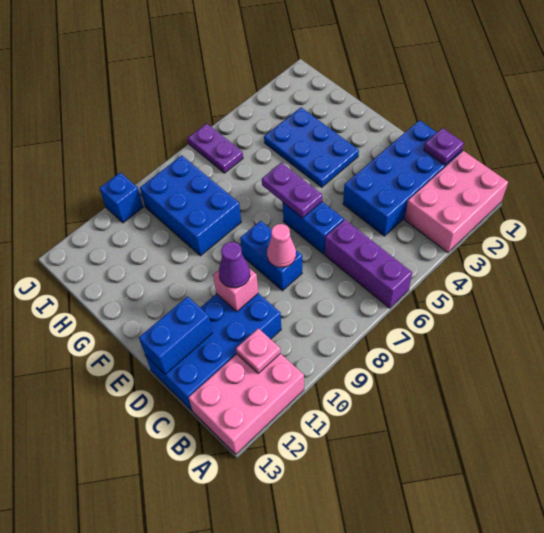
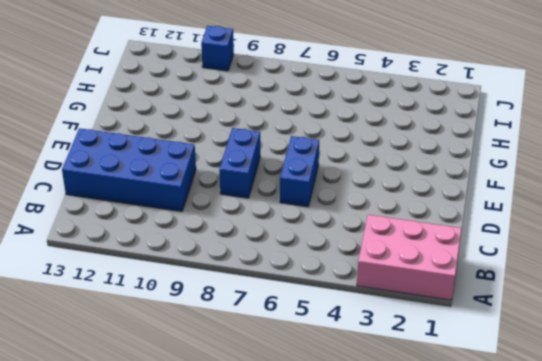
none -> purple 1x3 brick [325,220,412,308]
none -> pink 2x3 brick [188,354,304,454]
none -> blue 2x4 brick [343,120,462,236]

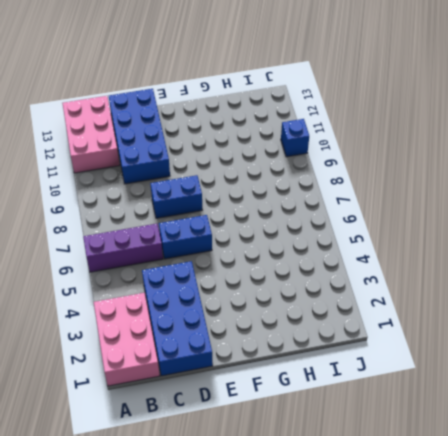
none -> blue 2x3 plate [264,108,359,187]
none -> blue 2x3 brick [140,155,241,256]
none -> purple 1x2 plate [188,123,243,173]

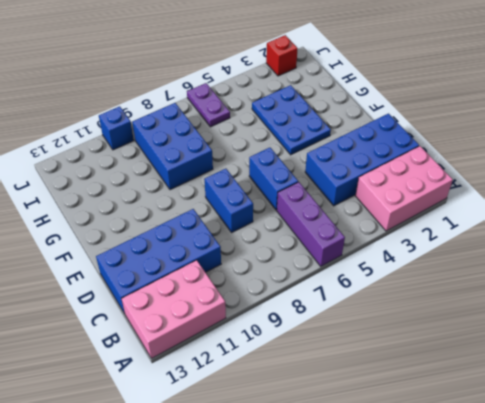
red 1x1 brick [266,35,298,76] -> none
none -> pink 1x1 plate [236,328,280,373]
none -> purple 1x1 plate [424,128,464,165]
none -> pink 1x1 cone [267,224,296,267]

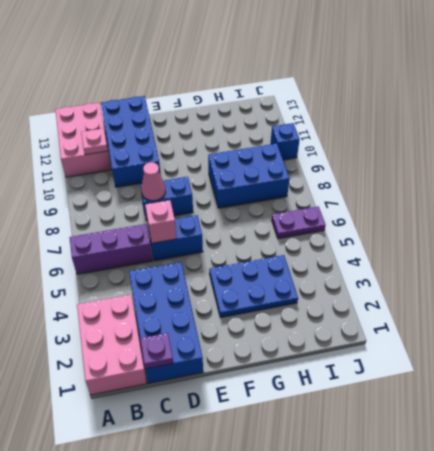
pink 1x1 brick [145,200,176,243] -> pink 1x1 brick moved to [213,269,258,312]
none -> blue 1x2 brick [139,296,212,374]
none -> purple 1x2 plate [262,163,322,218]
none -> purple 1x1 cone [219,242,250,288]

